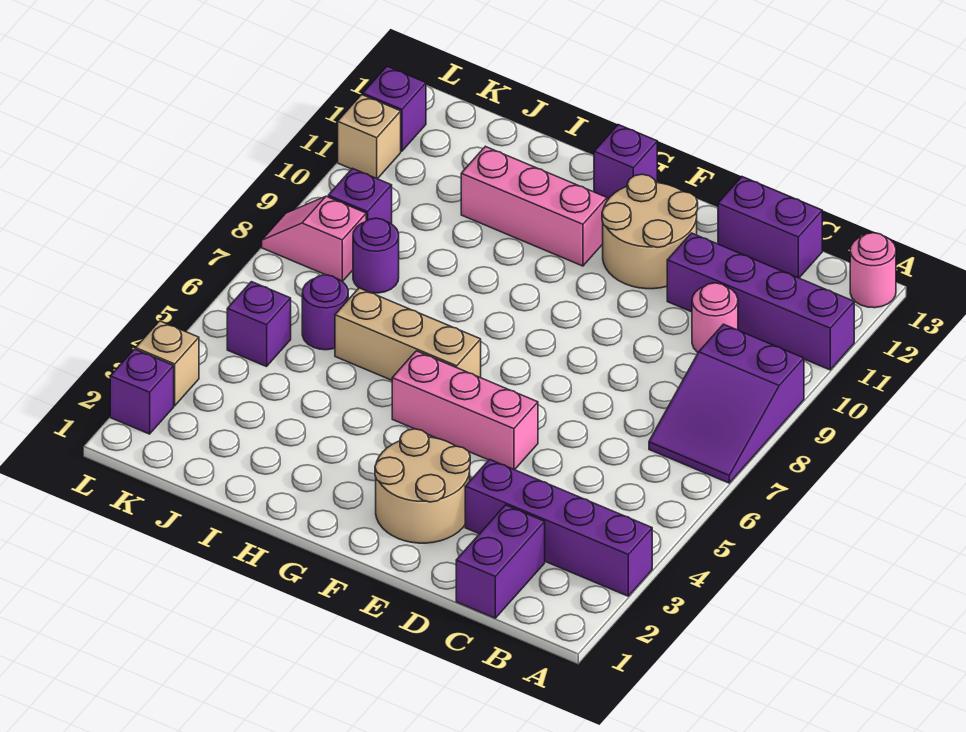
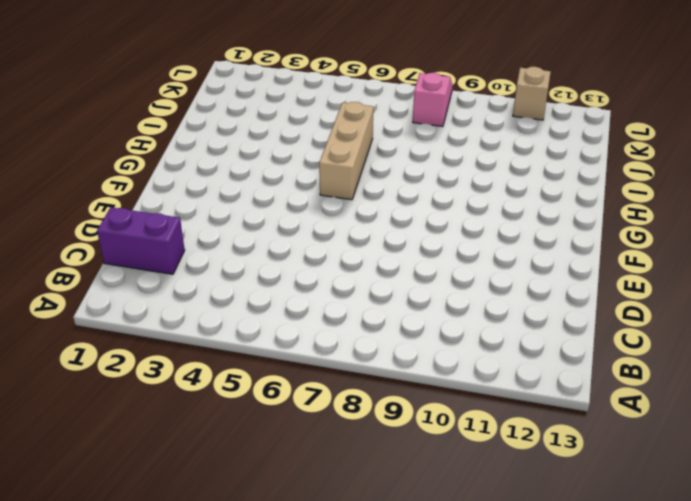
none -> purple 1x4 brick [465,459,652,596]
none -> purple 2x3 slope [649,324,804,483]
none -> purple 1x4 brick [667,233,854,370]

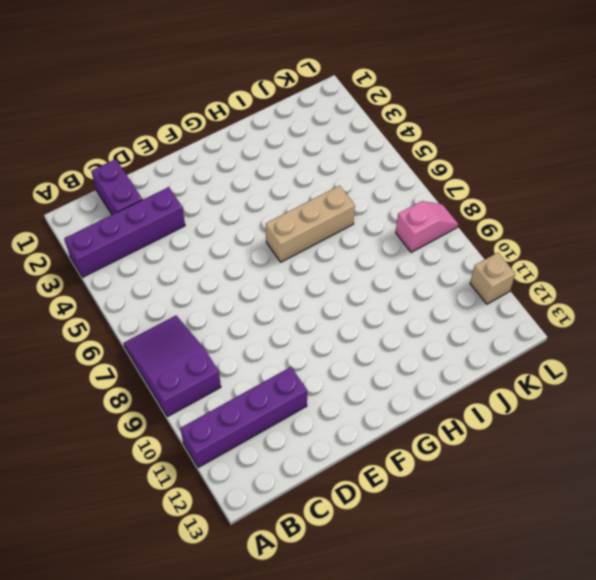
none -> pink 1x1 round brick [850,233,896,308]
none -> pink 1x1 round brick [692,283,738,352]
none -> purple 1x2 brick [718,177,822,278]

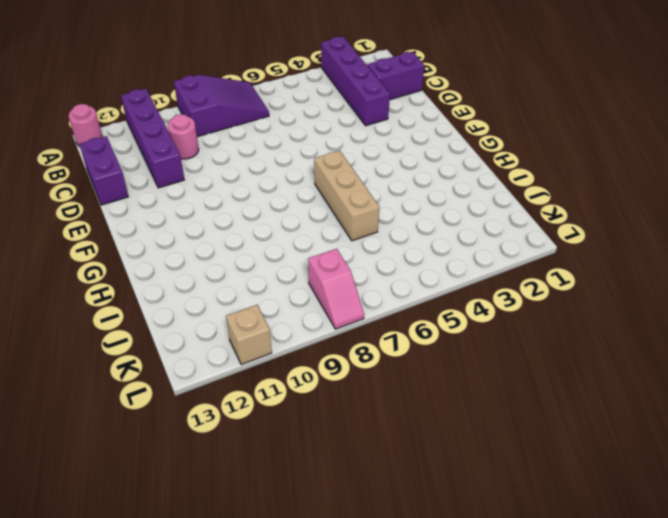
none -> tan 2x2 round brick [375,429,470,543]
none -> pink 1x3 brick [392,351,538,470]
none -> tan 2x2 round brick [602,174,698,289]

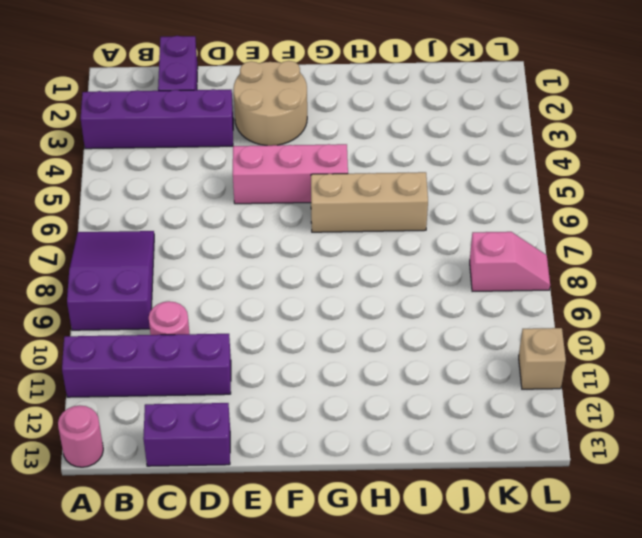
none -> tan 2x2 round brick [602,174,698,289]
none -> pink 1x3 brick [461,146,607,266]
none -> purple 1x1 brick [594,125,657,199]

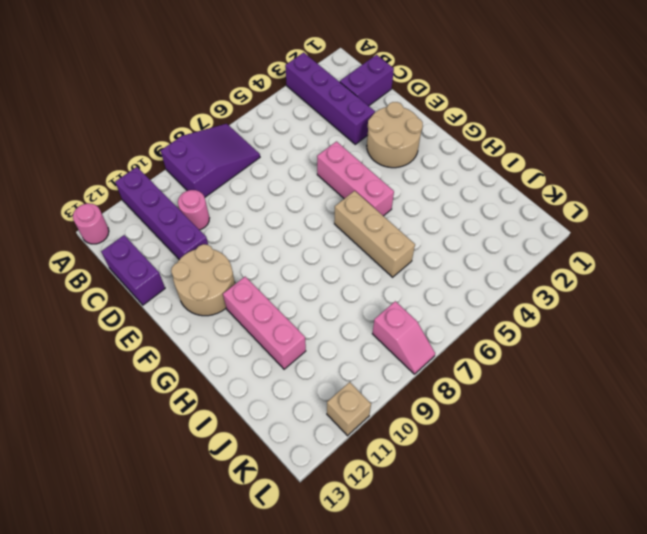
none -> purple 1x1 brick [594,125,657,199]
none -> purple 1x1 round brick [302,275,348,350]
none -> purple 1x1 round brick [353,218,399,293]

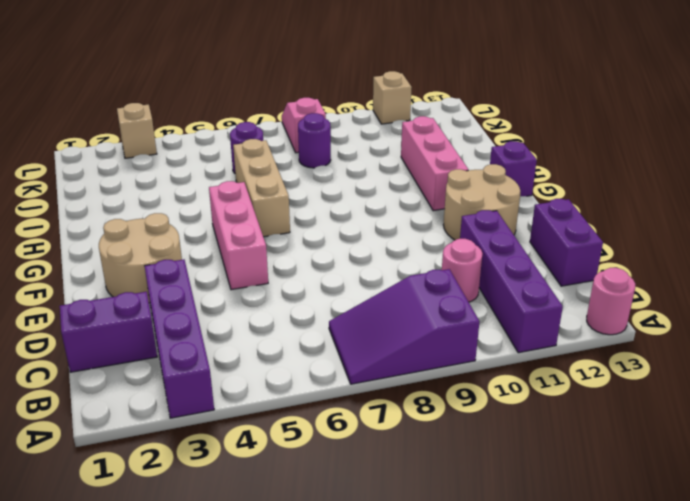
none -> purple 1x1 brick [227,282,291,367]
none -> purple 1x1 brick [328,168,392,224]
none -> purple 1x1 brick [110,349,174,434]

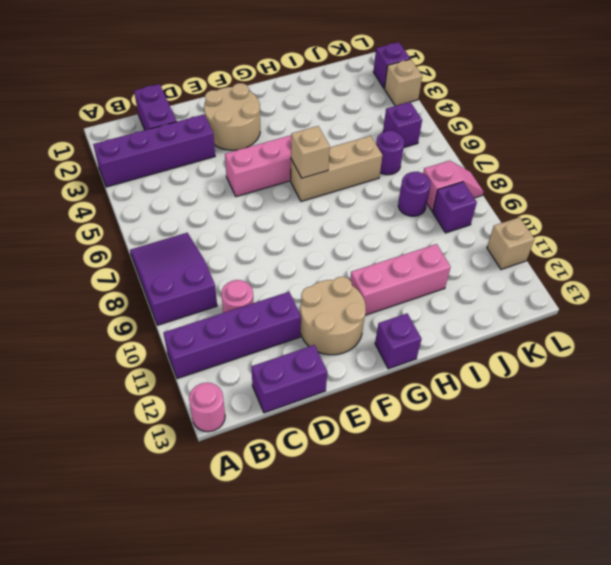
tan 1x1 brick [291,126,330,178] -> none
none -> purple 1x1 brick [363,66,426,151]

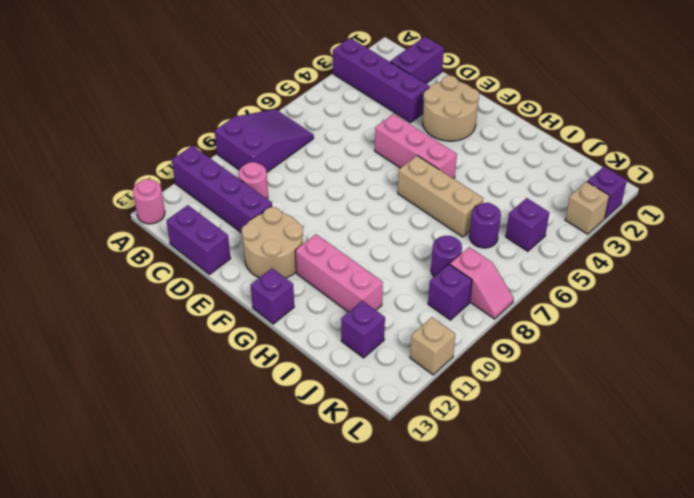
purple 1x1 brick [341,301,385,358] -> purple 1x1 brick moved to [363,66,426,151]

